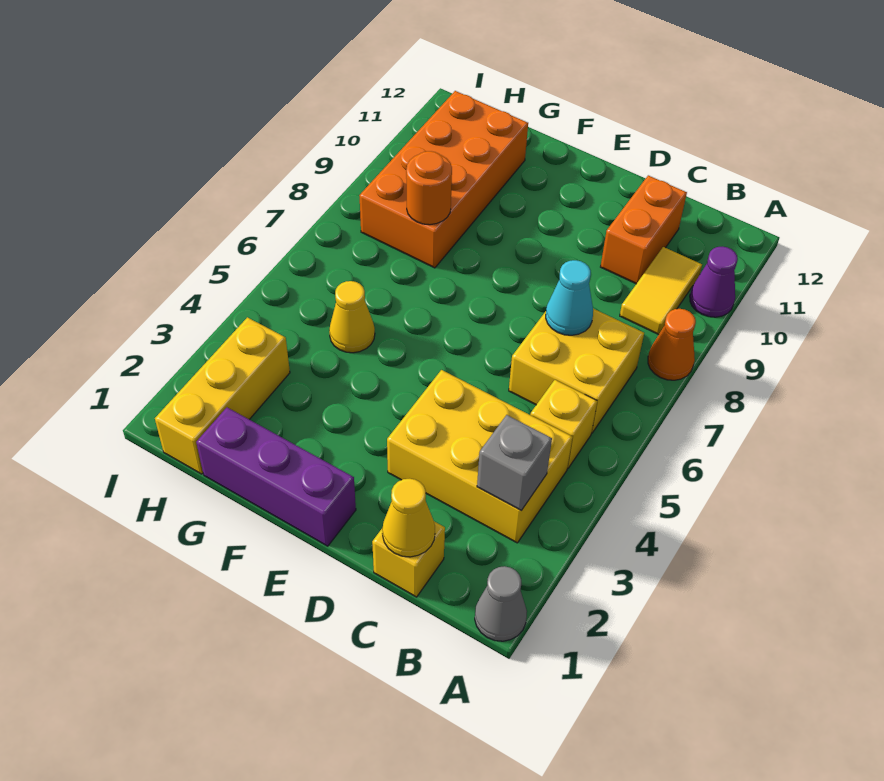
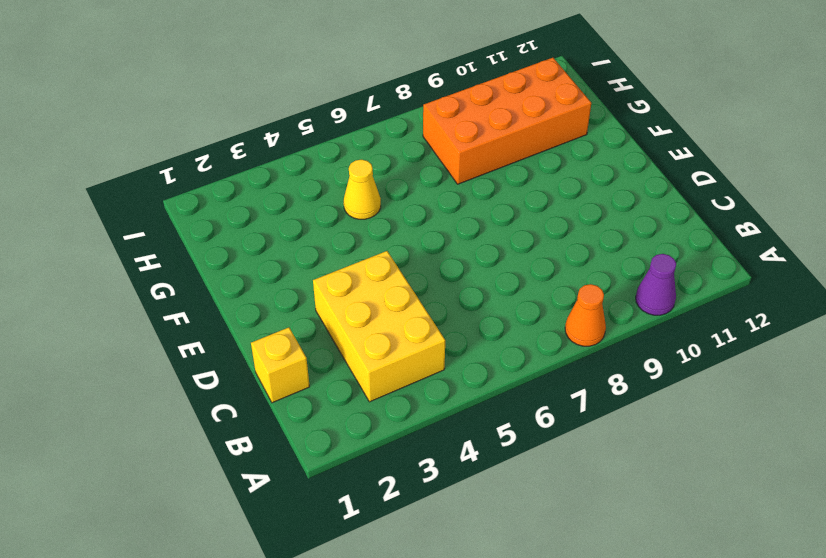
none -> grey 1x1 cone [475,566,527,641]
none -> yellow 1x1 brick [530,380,597,468]
none -> yellow 2x2 brick [509,309,644,433]

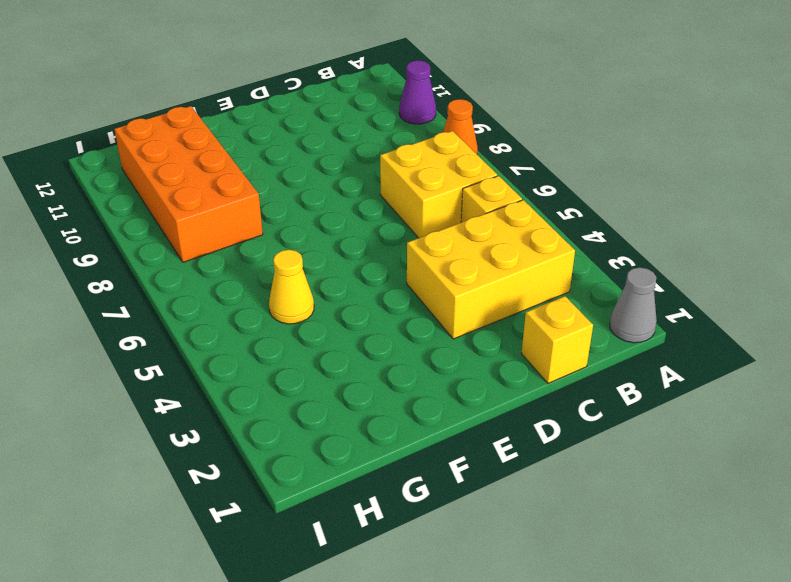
none -> yellow 1x2 tile [620,247,702,335]
none -> orange 1x2 brick [601,175,687,284]
none -> purple 1x3 brick [196,408,356,546]

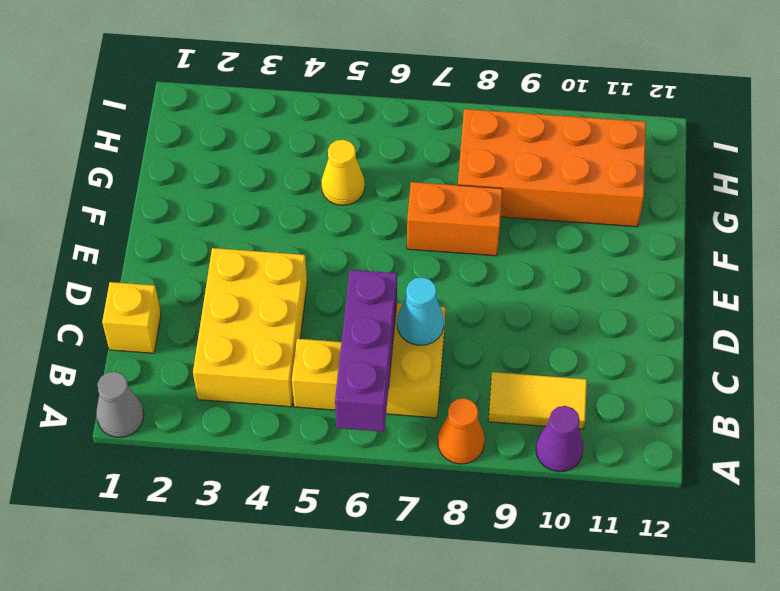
purple 1x3 brick [335,270,397,432] -> purple 1x3 brick moved to [196,408,356,546]
orange 1x2 brick [407,182,502,256] -> orange 1x2 brick moved to [601,175,687,284]
none -> yellow 1x3 brick [155,317,290,474]
none -> grey 1x1 brick [477,415,552,510]
none -> yellow 1x1 cone [382,479,435,557]

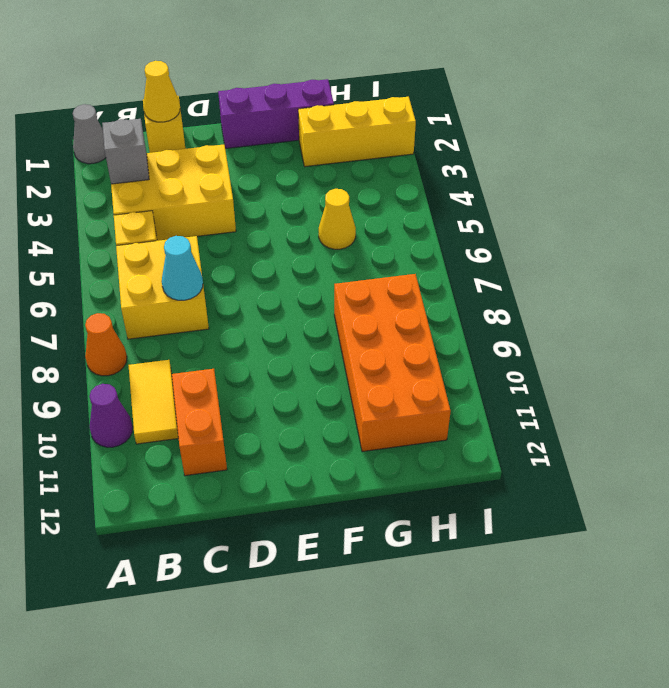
yellow 1x3 brick [298,97,416,167] -> yellow 1x3 brick turned to [155,317,290,474]
none -> orange 1x1 round brick [406,151,452,225]

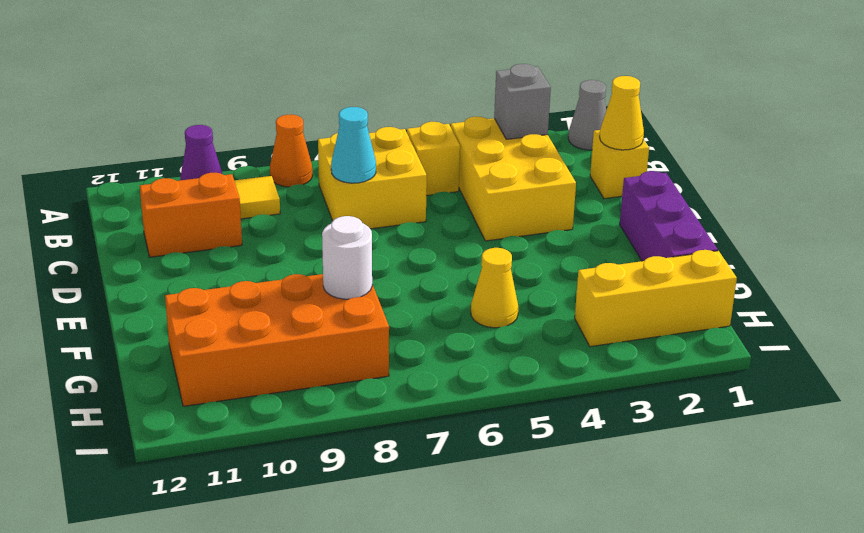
white 1x1 round brick [322,216,372,299] -> orange 1x1 round brick [406,151,452,225]

